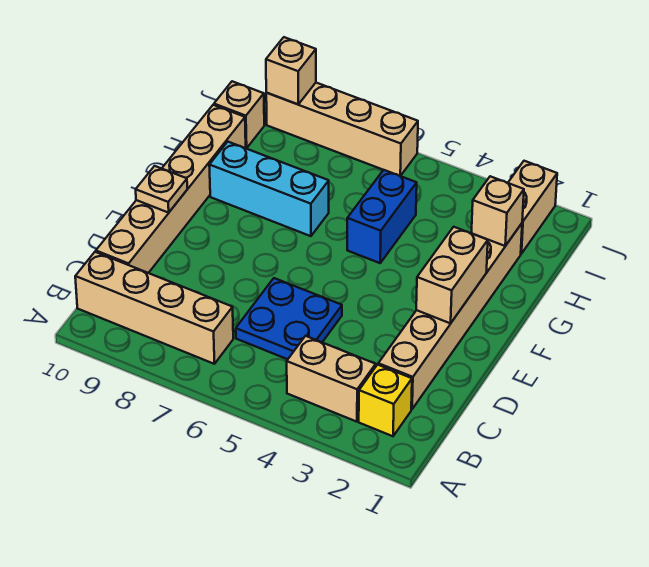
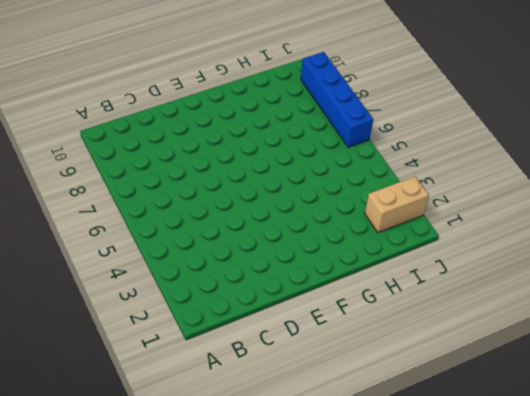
blue 1x4 brick [301,52,373,147] -> tan 1x4 brick [266,83,418,176]
none -> yellow 1x1 brick [359,365,412,436]
none -> tan 1x2 brick [287,336,376,422]
none -> tan 1x4 brick [75,252,233,364]

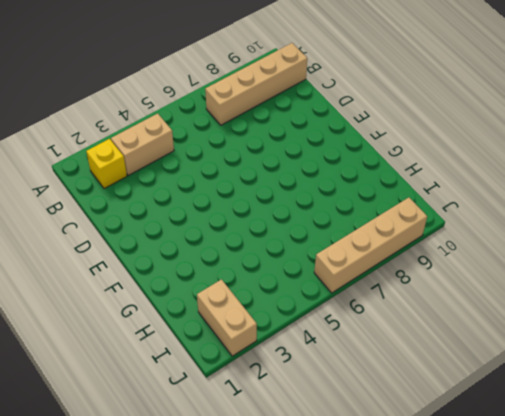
none -> tan 1x6 brick [378,224,522,409]
none -> blue 2x2 plate [236,278,342,359]
none -> tan 1x6 brick [96,105,246,273]

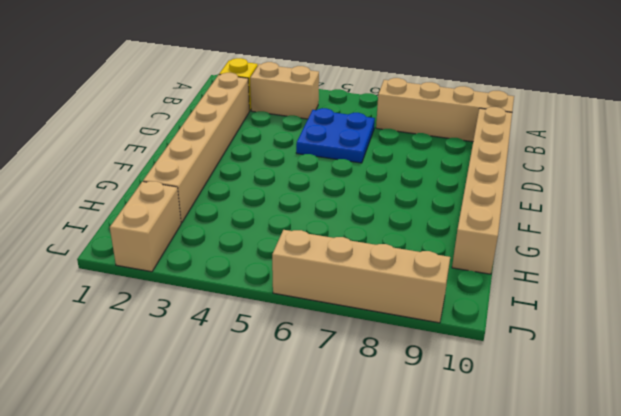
none -> blue 1x2 brick [347,170,417,263]
none -> cyan 1x3 brick [209,142,329,236]
none -> tan 1x1 brick [214,81,264,148]

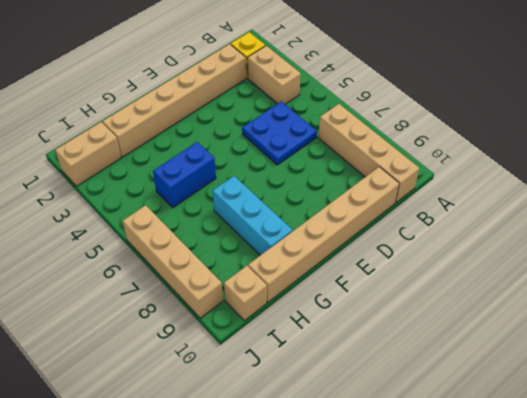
none -> tan 1x2 brick [416,227,488,323]
none -> tan 1x1 plate [136,166,187,213]
none -> tan 1x1 brick [471,176,524,246]

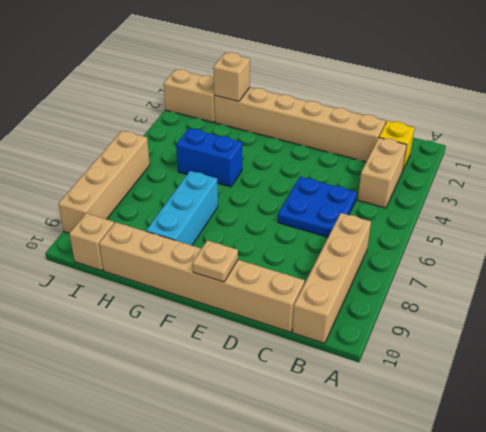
none -> tan 1x2 brick [416,227,488,323]
none -> tan 1x1 brick [266,37,316,104]

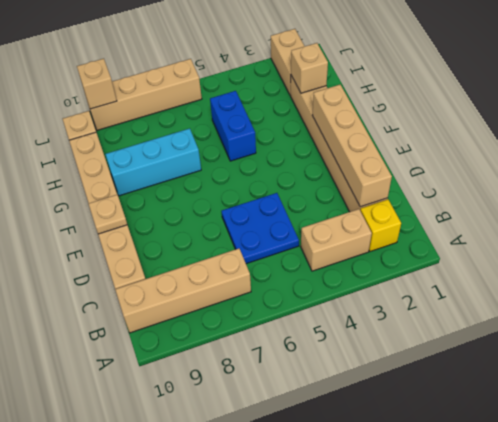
tan 1x4 brick [312,85,392,207] -> tan 1x2 brick [416,227,488,323]

